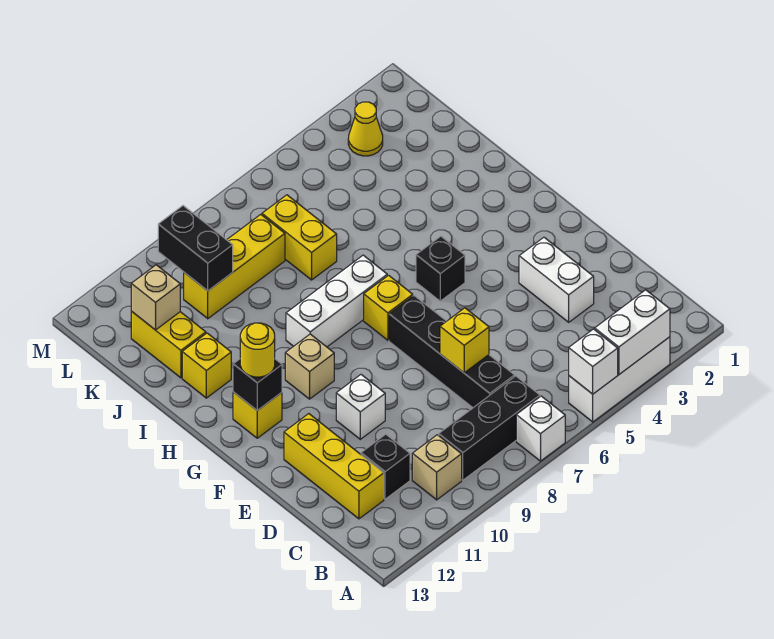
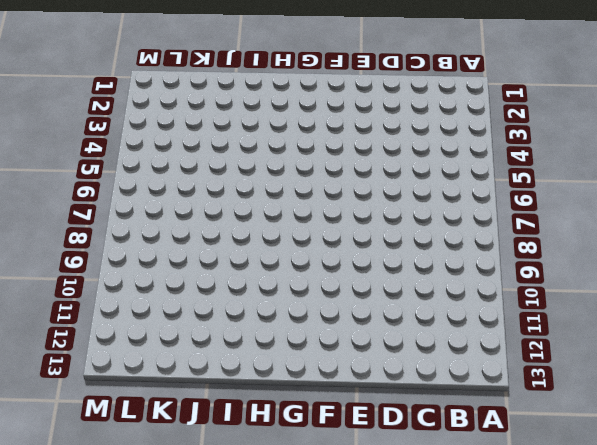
none -> white 1x3 brick [569,337,670,422]
none -> white 1x1 brick [516,396,565,461]
none -> black 1x3 brick [439,376,540,480]

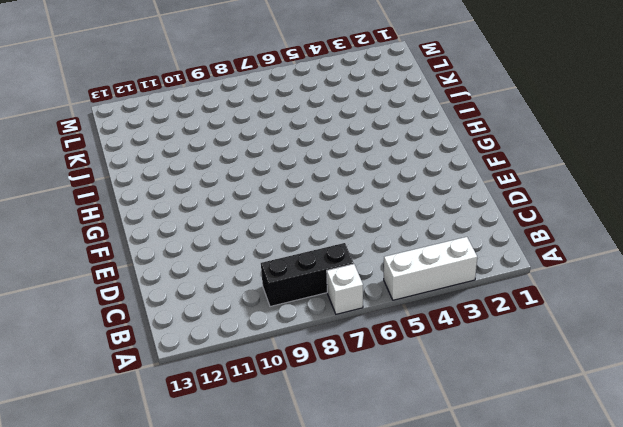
none -> tan 1x1 brick [412,435,462,500]
none -> black 1x4 brick [389,296,515,408]
none -> black 1x1 brick [361,434,410,499]

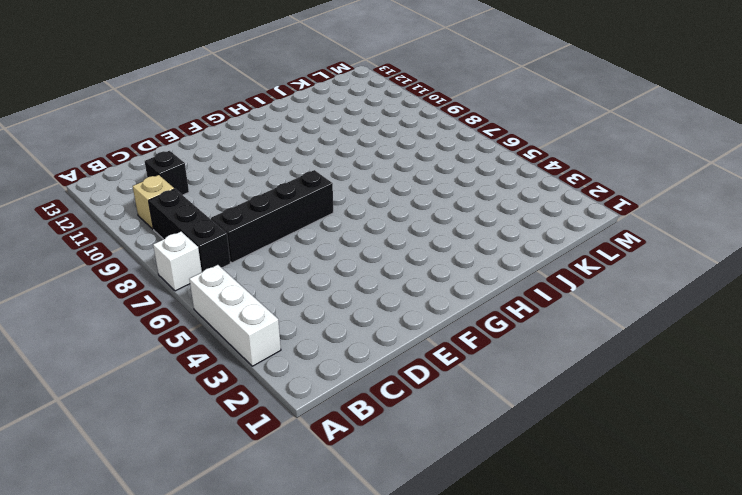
none -> yellow 1x3 brick [284,414,384,519]
none -> white 1x2 brick [519,237,594,322]
none -> white 1x1 brick [336,375,385,439]

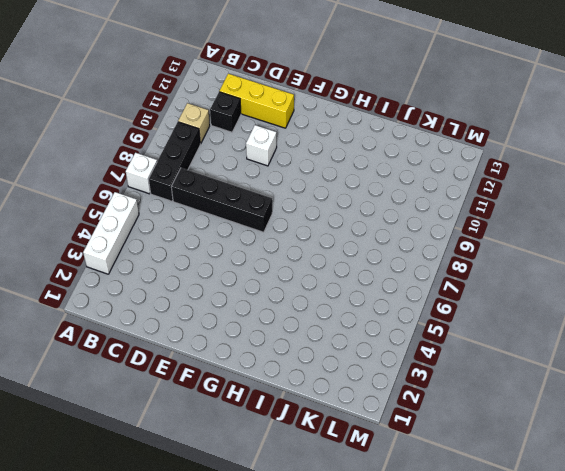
none -> white 1x2 brick [519,237,594,322]
none -> black 1x1 brick [416,236,465,301]
none -> yellow 1x1 brick [364,275,413,340]

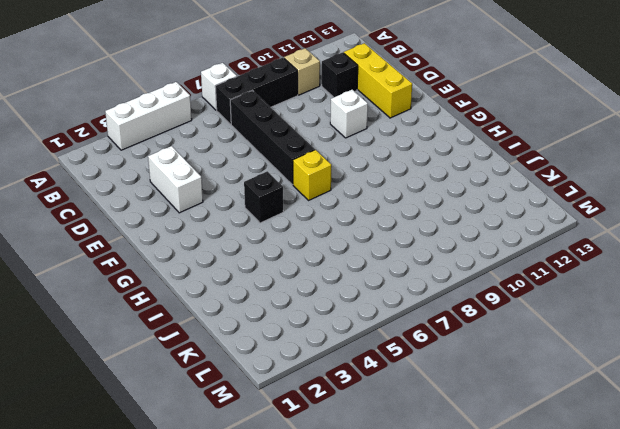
none -> tan 1x1 brick [285,334,334,399]
none -> yellow 1x1 brick [233,392,282,438]
none -> white 1x3 brick [286,255,387,347]

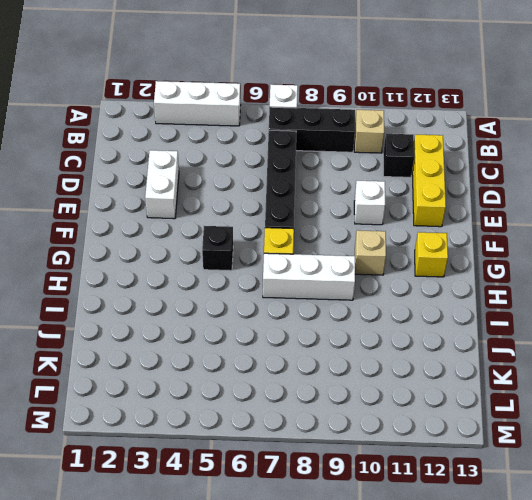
none -> yellow 1x1 brick [182,333,231,398]
none -> yellow 1x2 brick [262,195,337,280]
none -> yellow 1x2 brick [131,311,206,378]

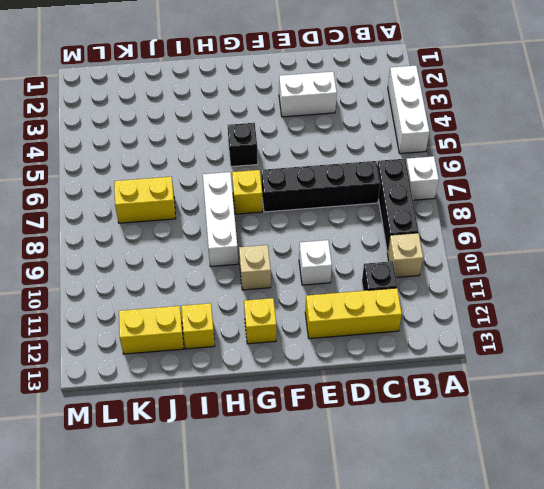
none -> yellow 1x3 brick [184,214,285,319]
none -> yellow 1x1 cone [348,102,383,156]
none -> white 1x2 brick [595,290,670,374]

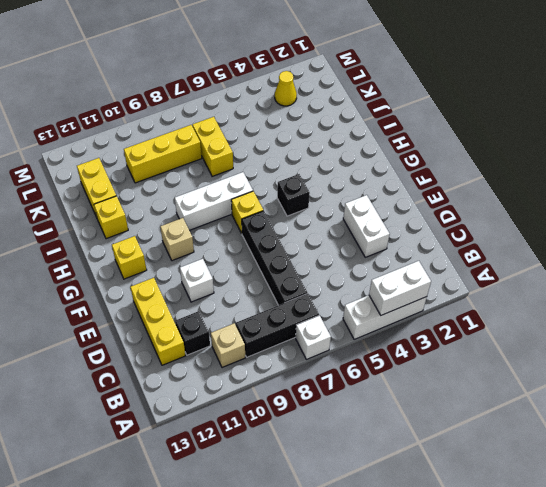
none -> white 1x1 brick [569,329,618,394]
none -> yellow 1x1 brick [440,308,489,373]
none -> black 1x1 brick [233,359,282,410]

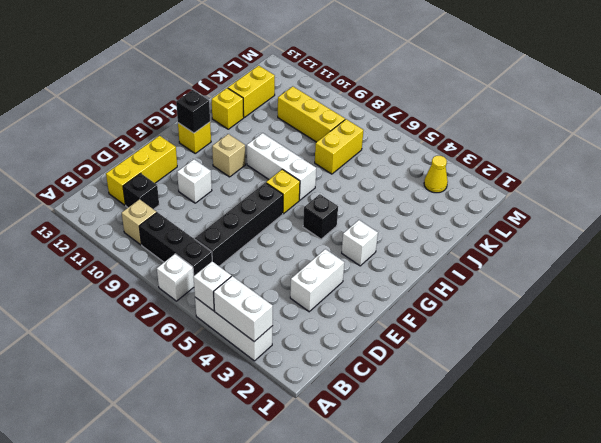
white 1x1 brick [342,220,378,266] -> none
none -> yellow 1x1 brick [440,308,489,373]
none -> black 1x2 brick [158,206,233,291]
none -> tan 1x1 brick [131,265,180,330]

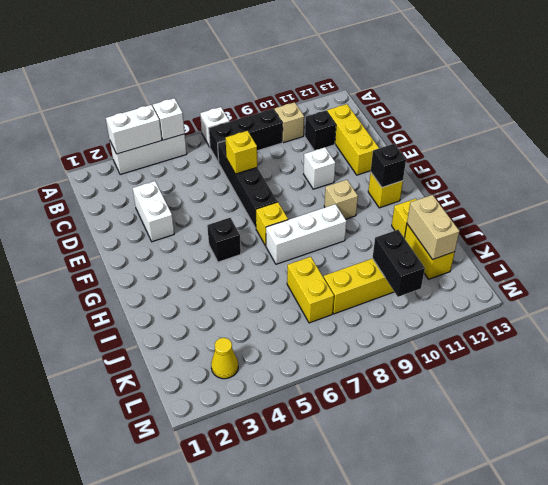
tan 1x2 brick [407,195,459,260] -> tan 1x1 brick [131,265,180,330]
none -> yellow 1x1 round brick [240,323,275,377]

